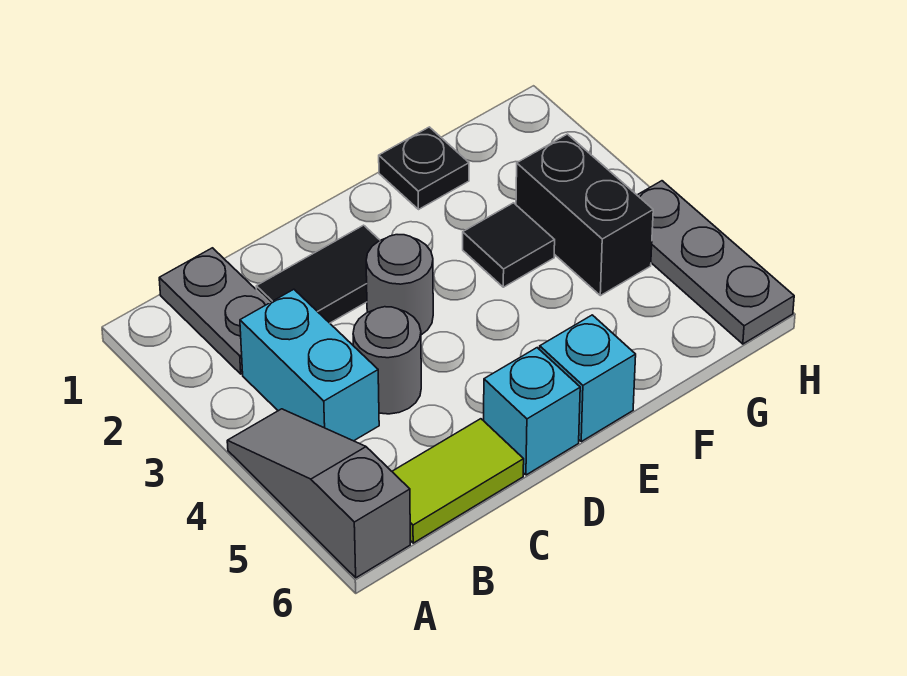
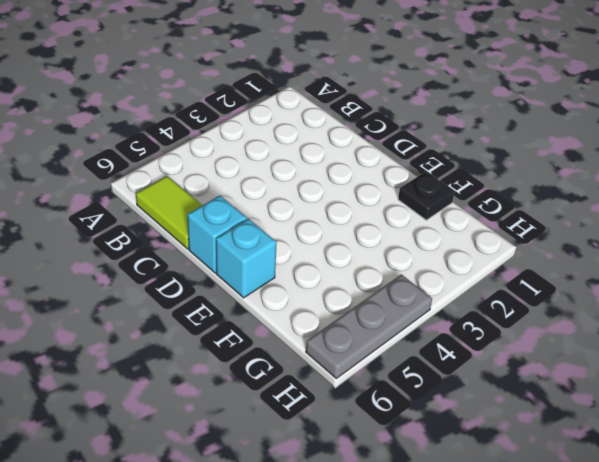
none -> grey 1x3 slope [227,409,410,578]
none -> grey 1x2 plate [159,248,269,374]
none -> cyan 1x2 brick [240,289,379,441]

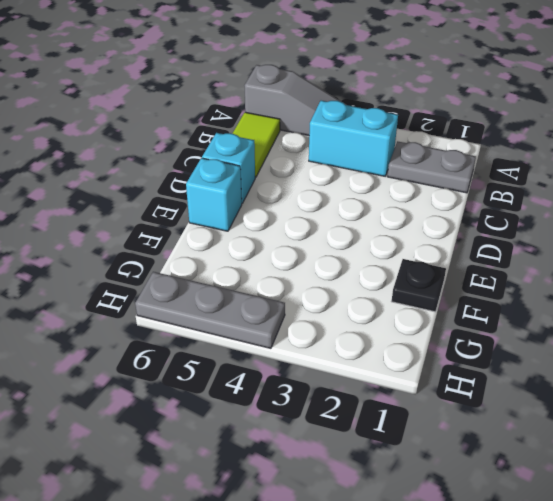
none -> black 1x2 tile [256,225,380,323]
none -> grey 1x1 round brick [353,307,421,414]
none -> grey 1x1 round brick [366,235,433,335]

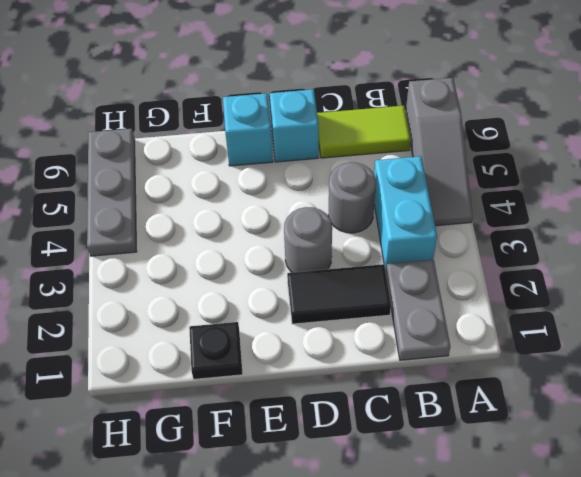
none -> black 1x1 tile [463,203,555,287]
none -> black 1x2 brick [516,134,653,296]

